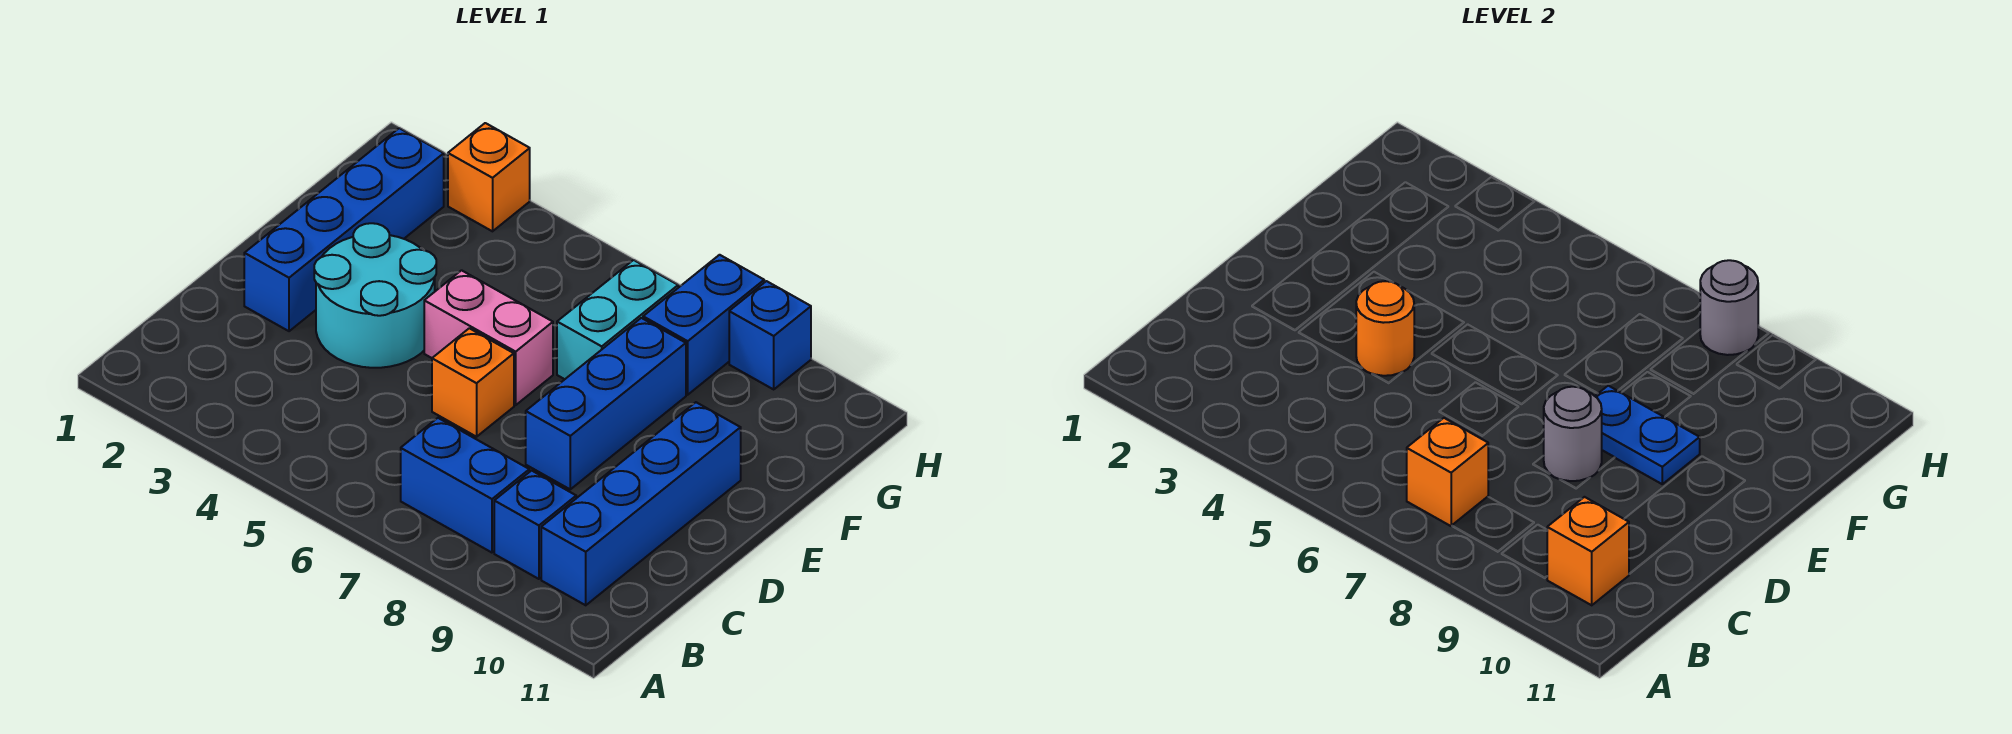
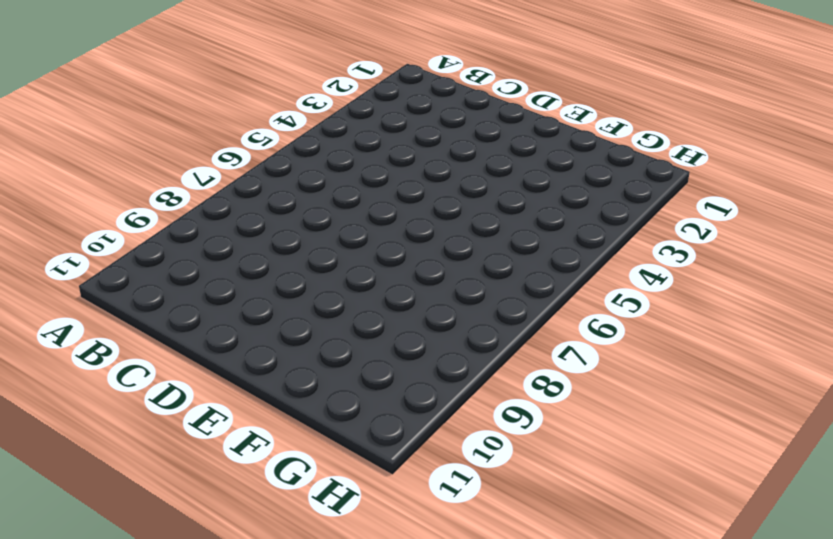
none -> blue 1x2 brick [401,418,529,553]
none -> blue 1x1 brick [494,471,576,579]
none -> blue 1x4 brick [541,402,741,605]

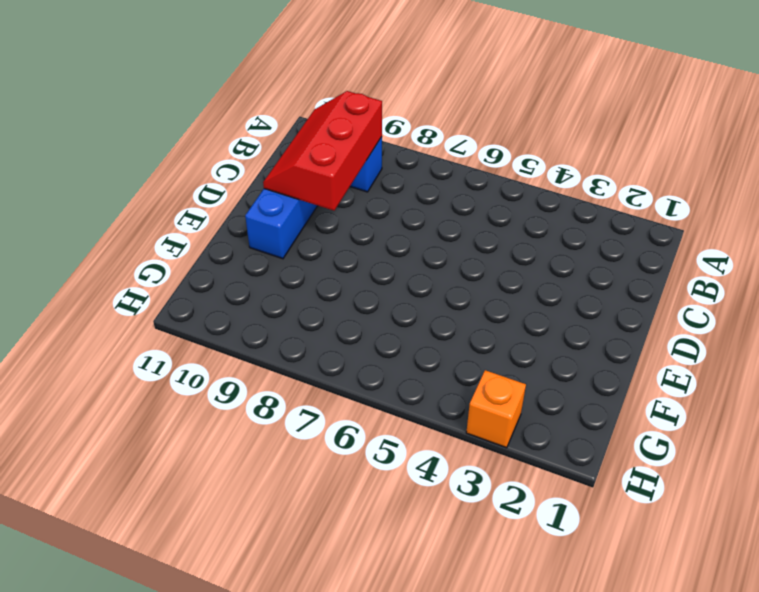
red 2x3 slope [263,91,382,211] -> orange 1x1 brick [1547,497,1629,605]
none -> blue 1x2 brick [401,418,529,553]
none -> blue 1x4 brick [244,128,444,331]
none -> cyan 2x2 round brick [314,223,436,368]

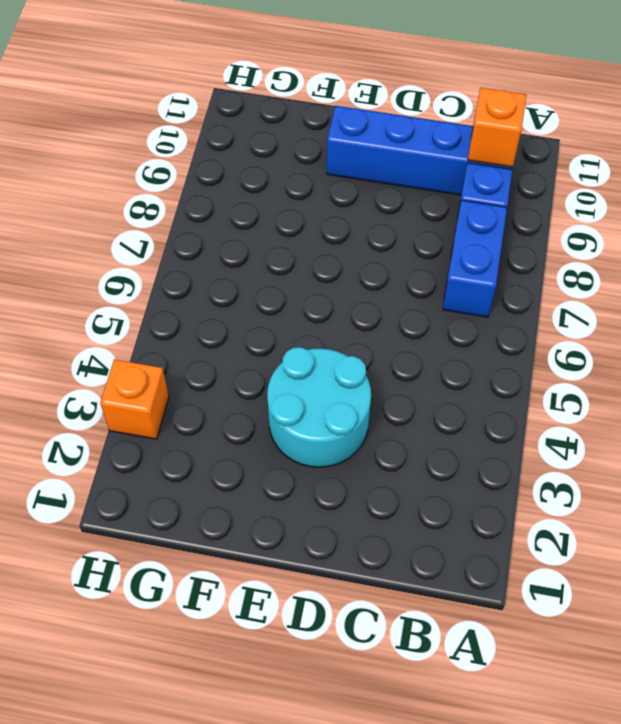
none -> blue 1x4 brick [244,128,444,331]
none -> orange 1x1 brick [432,328,514,437]
none -> blue 1x3 brick [526,318,686,489]

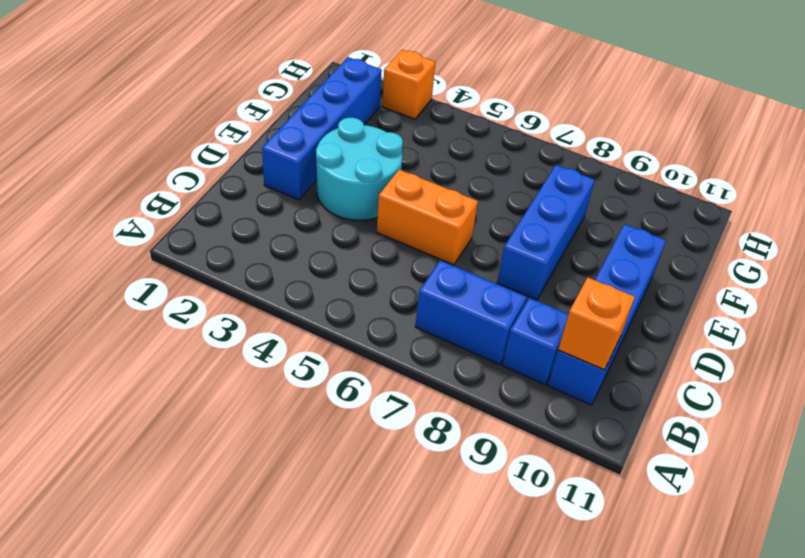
orange 1x2 brick [377,170,478,265] -> orange 1x1 brick [432,328,514,437]
none -> pink 1x2 brick [424,270,553,405]
none -> cyan 1x2 brick [557,260,678,379]
none -> blue 1x2 brick [643,255,764,395]

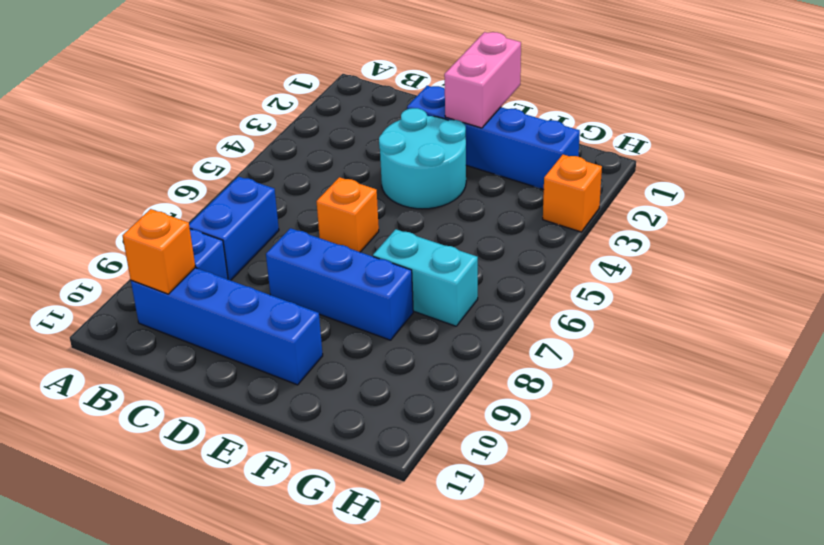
pink 1x2 brick [444,32,521,128] -> pink 1x2 brick moved to [424,270,553,405]
none -> blue 1x2 brick [643,255,764,395]
none -> blue 1x1 brick [729,281,811,389]
none -> orange 1x1 brick [1407,418,1488,526]

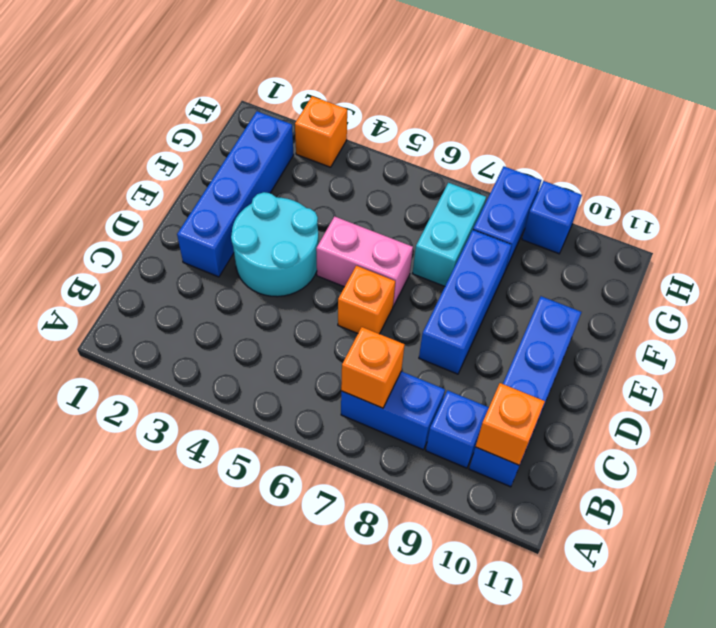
none -> orange 1x1 round brick [1356,281,1414,376]
none -> grey 1x1 round brick [1544,387,1602,481]
none -> blue 1x2 plate [1595,386,1700,484]

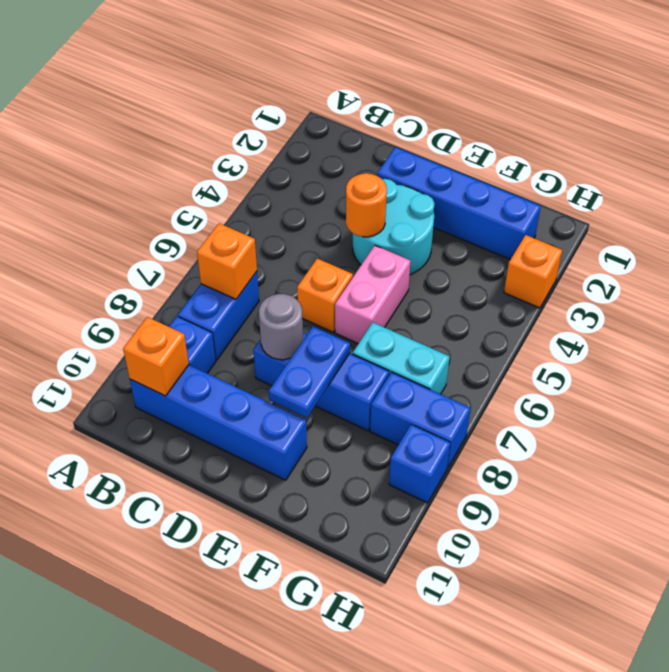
none -> grey 1x1 round brick [1700,260,1758,355]

